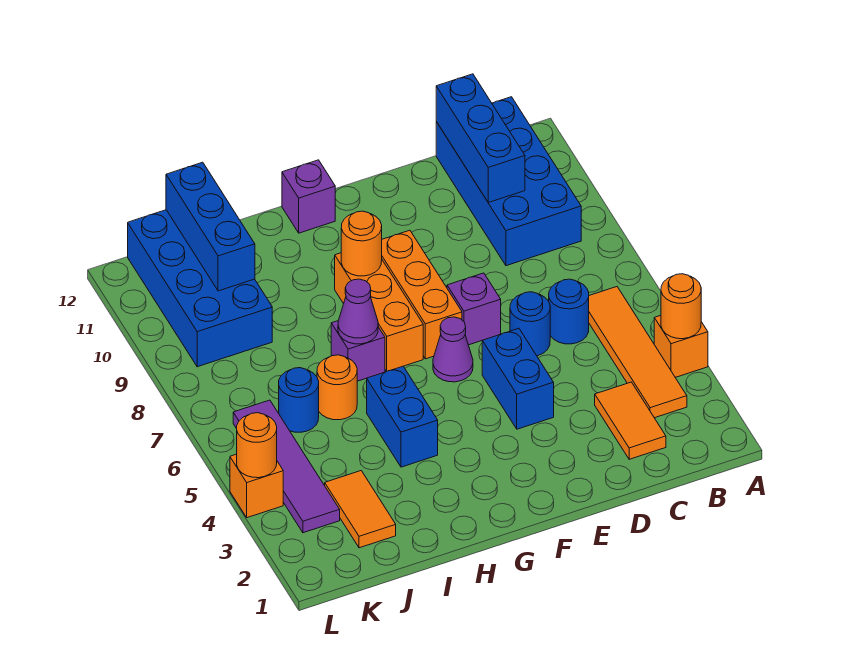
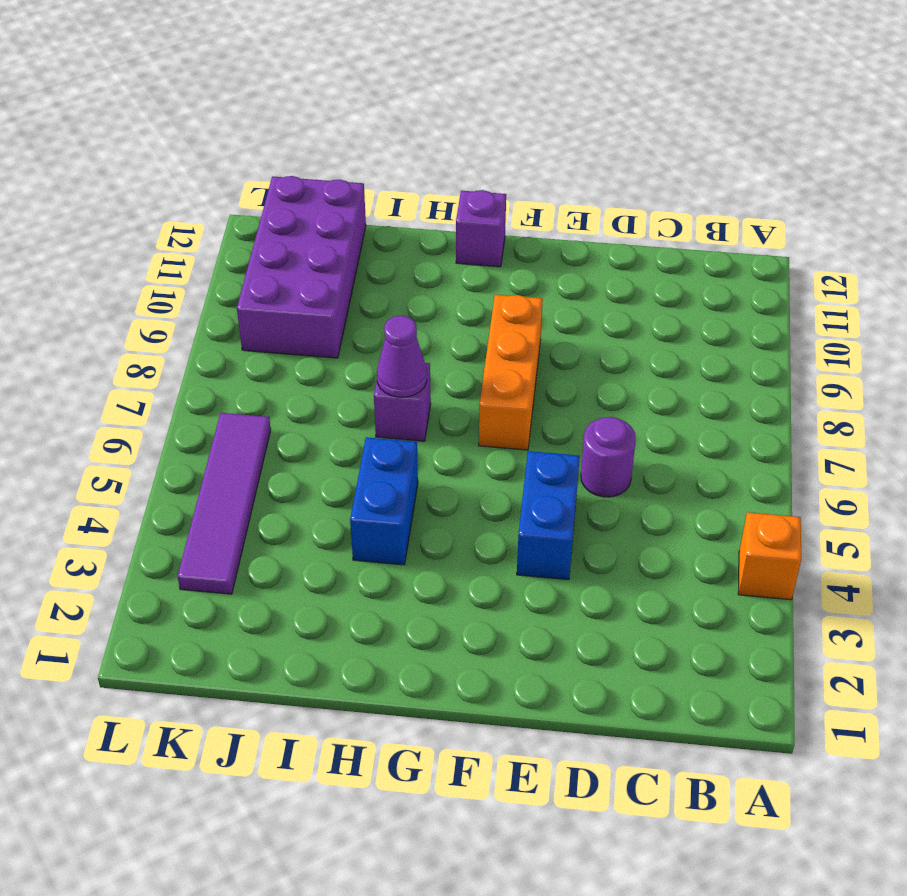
purple 1x1 round brick [581,417,636,497] -> blue 1x1 round brick [510,292,550,356]
purple 2x4 brick [237,176,366,358] -> blue 2x4 brick [128,210,272,367]
none -> orange 1x4 tile [589,287,687,418]
none -> blue 2x4 brick [436,97,581,266]
none -> orange 1x2 tile [595,382,666,459]

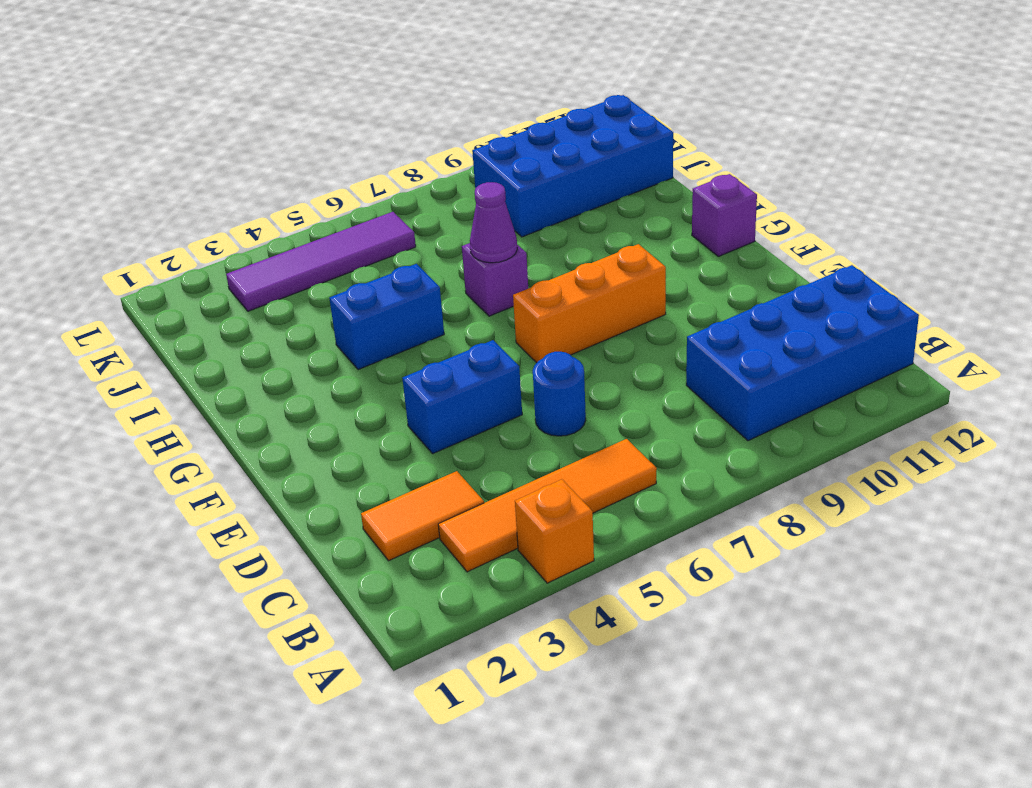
none -> blue 1x1 round brick [549,279,589,344]
none -> purple 1x1 brick [447,273,501,345]
none -> purple 1x1 cone [433,317,473,382]

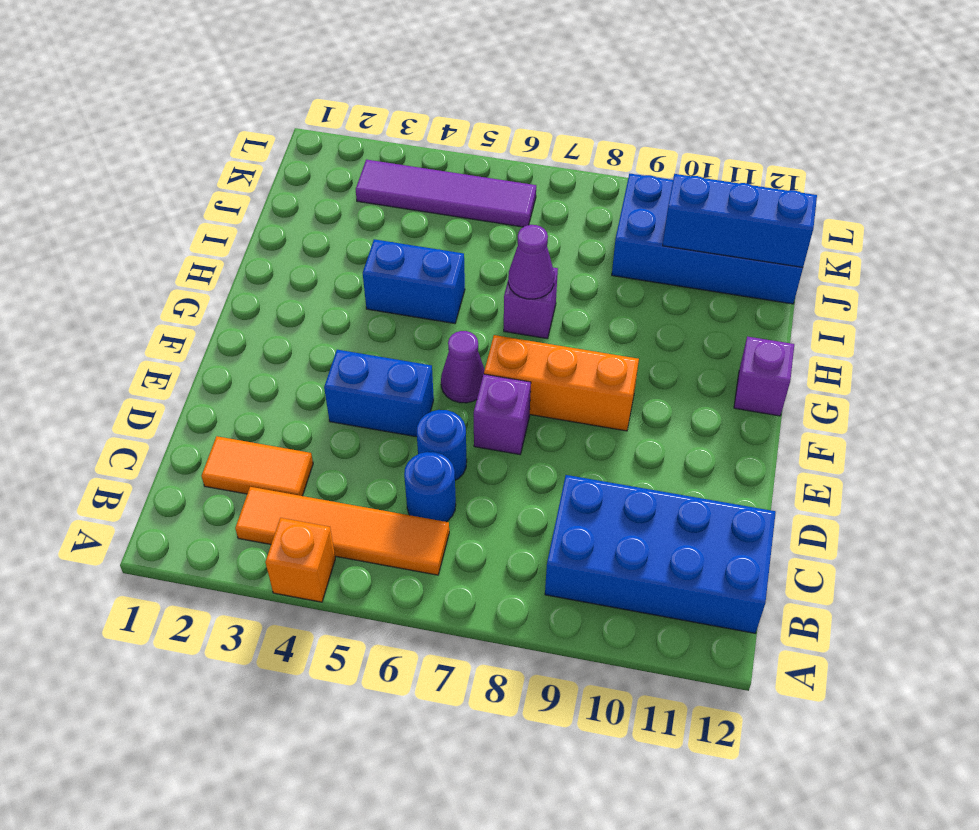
none -> orange 1x3 brick [335,253,423,371]
none -> orange 1x1 round brick [317,355,357,420]
none -> orange 1x2 tile [325,471,396,548]

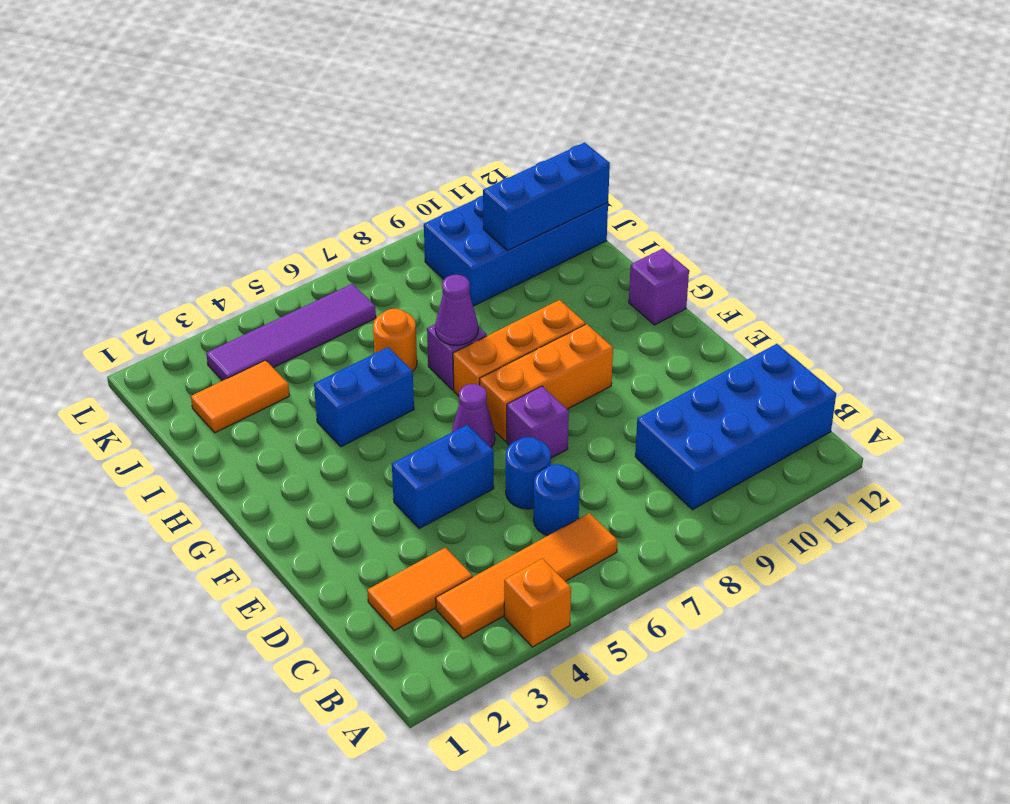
none -> blue 1x1 round brick [279,368,319,432]
none -> orange 1x1 brick [230,454,283,518]
none -> orange 1x1 round brick [661,274,701,339]

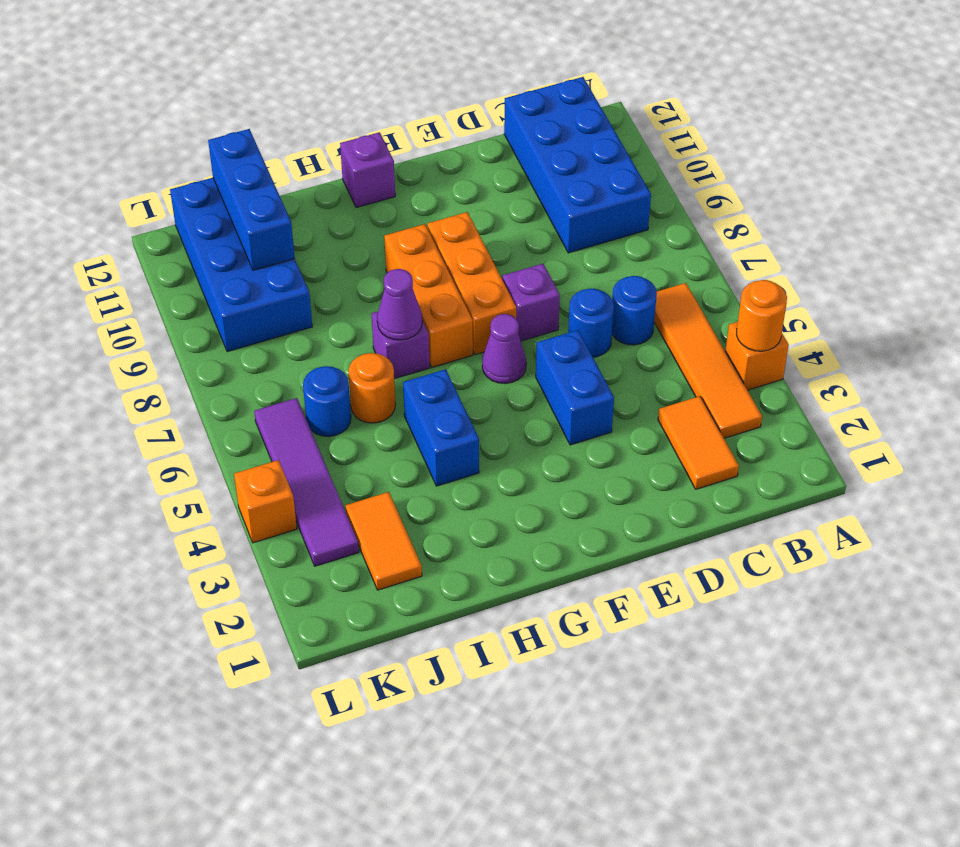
none -> blue 1x3 brick [436,74,525,202]
none -> orange 1x1 round brick [341,211,382,276]
none -> orange 1x1 round brick [237,413,277,478]

